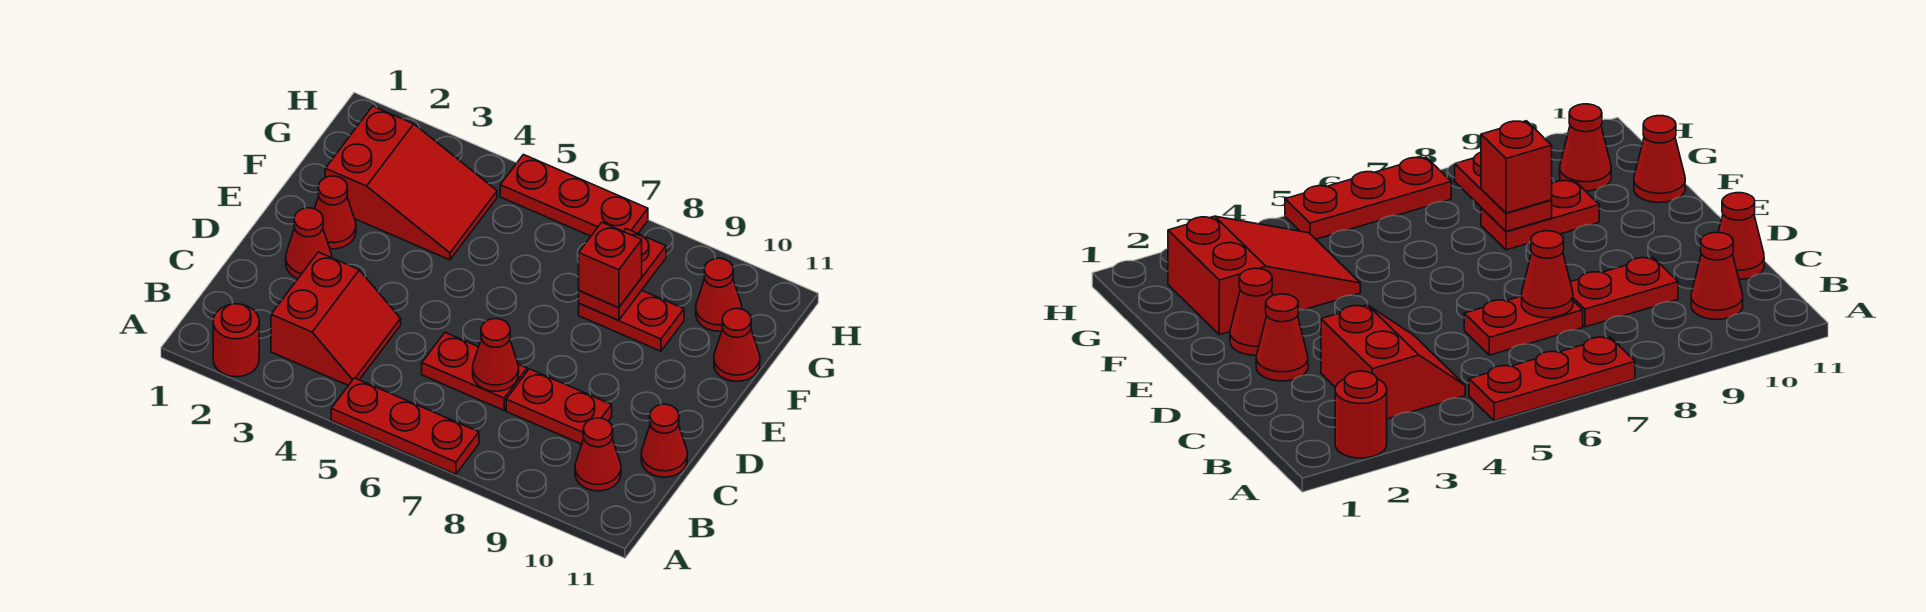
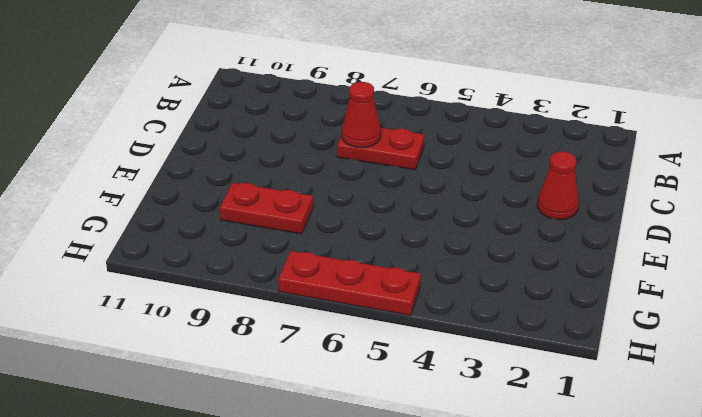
none -> red 1x1 round brick [213,304,259,377]
none -> red 1x3 plate [331,378,479,474]
none -> red 2x2 slope [271,252,401,385]

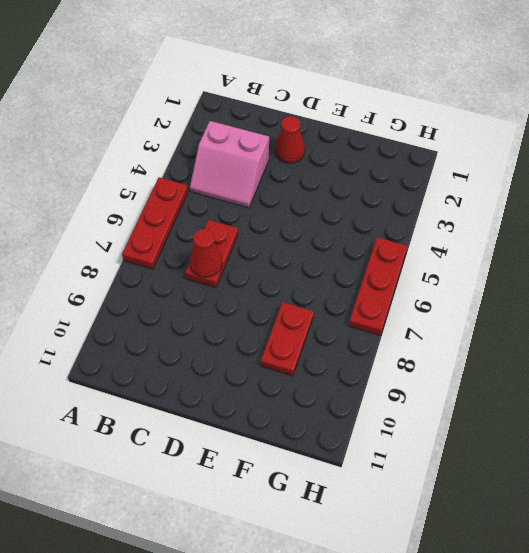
pink 2x2 slope [190,121,269,208] -> red 2x2 slope [271,252,401,385]
none -> red 1x1 round brick [213,304,259,377]
none -> red 1x1 cone [575,418,621,491]
none -> red 1x2 plate [506,369,612,444]

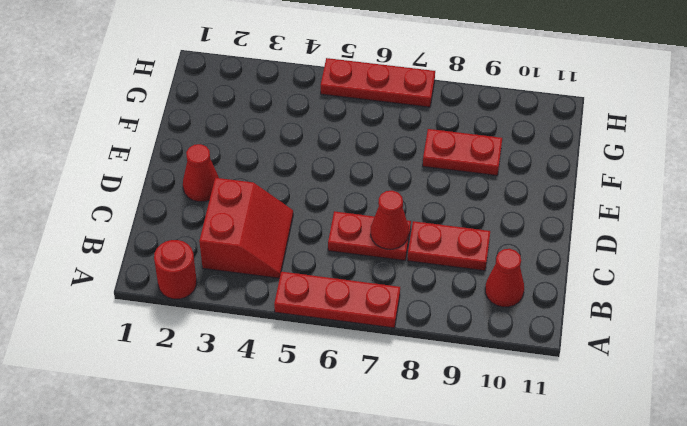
none -> red 1x1 cone [641,404,687,477]
none -> red 1x1 cone [315,176,356,249]
none -> red 2x3 slope [325,106,497,260]

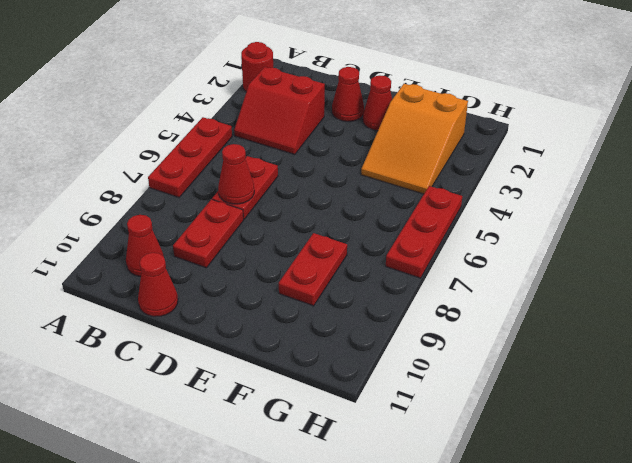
orange 2x3 slope [361,84,468,194] -> red 2x3 slope [325,106,497,260]
none -> red 1x1 cone [714,309,760,381]
none -> red 1x1 cone [696,258,742,331]
none -> red 1x2 plate [579,229,666,320]

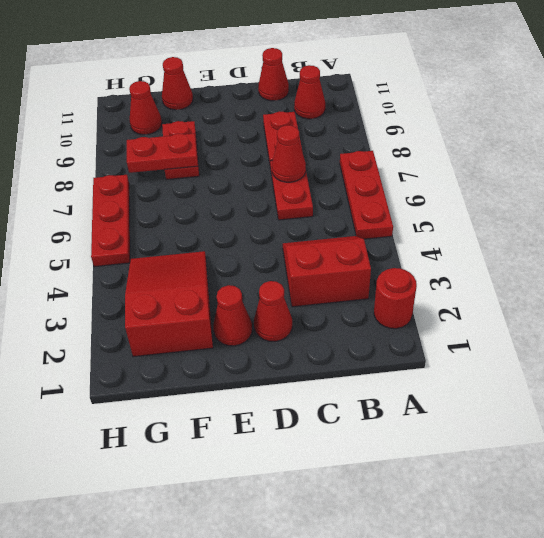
none -> red 1x1 brick [579,222,642,308]

